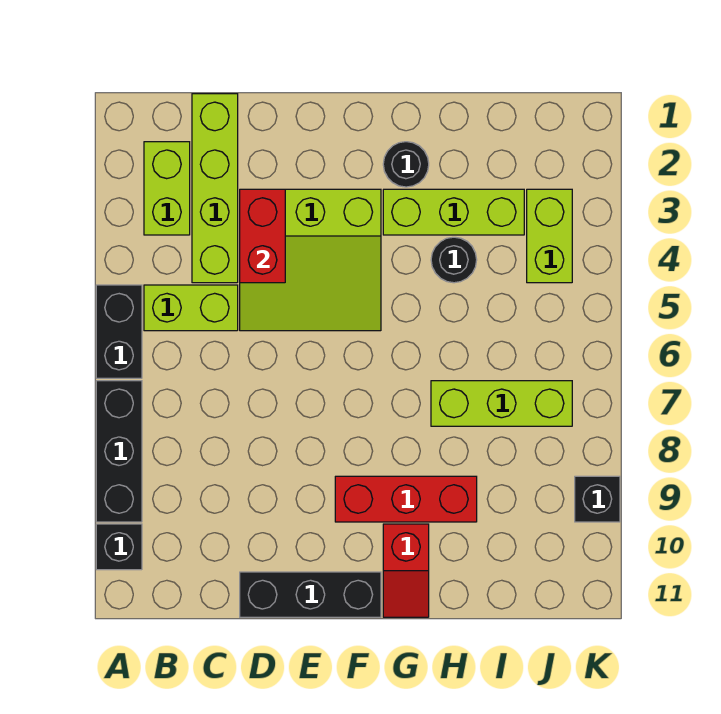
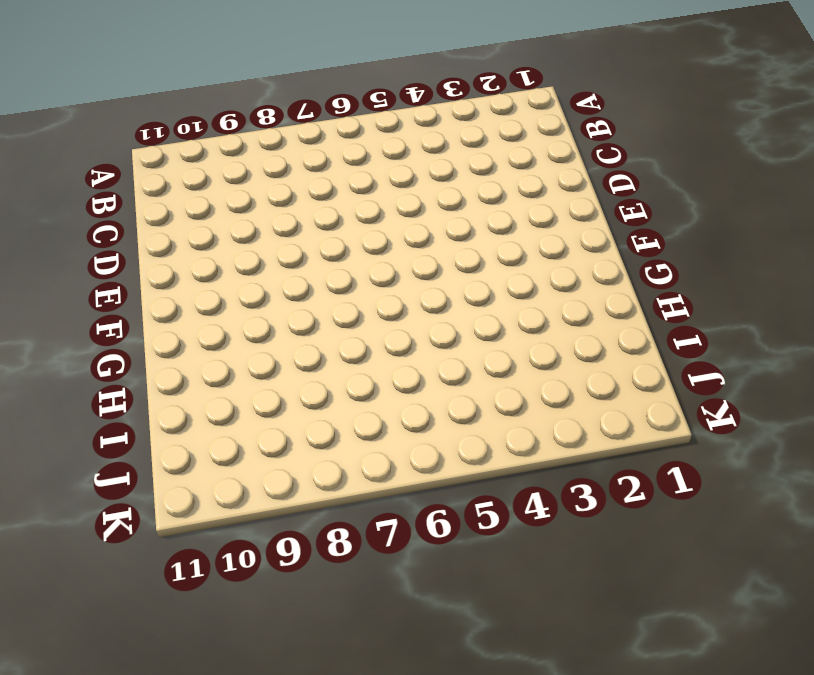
none -> black 1x2 brick [96,285,142,378]
none -> black 1x3 brick [96,381,142,522]
none -> black 1x1 brick [96,524,142,570]

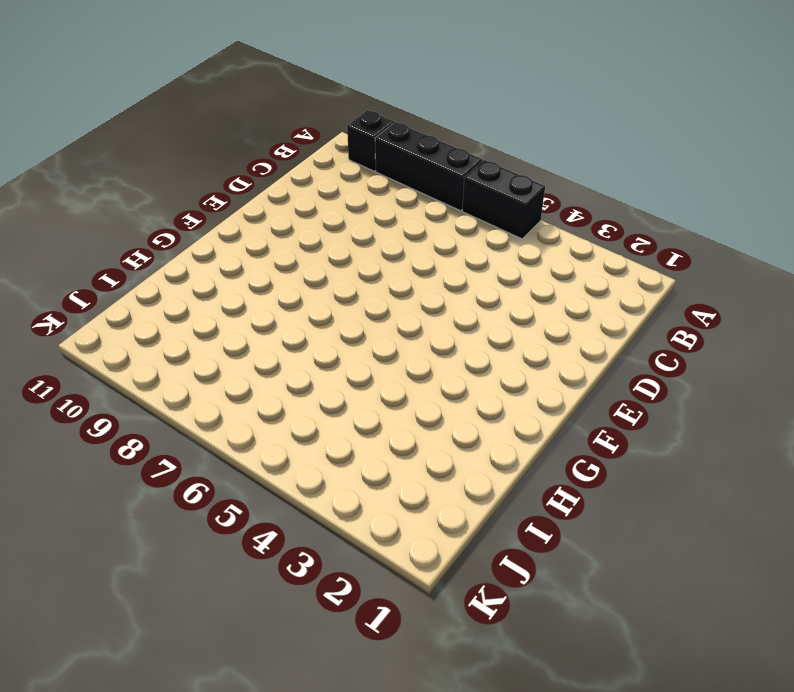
none -> lime 1x2 brick [144,142,190,235]
none -> lime 1x2 brick [144,285,238,331]
none -> lime 1x4 brick [192,94,238,283]

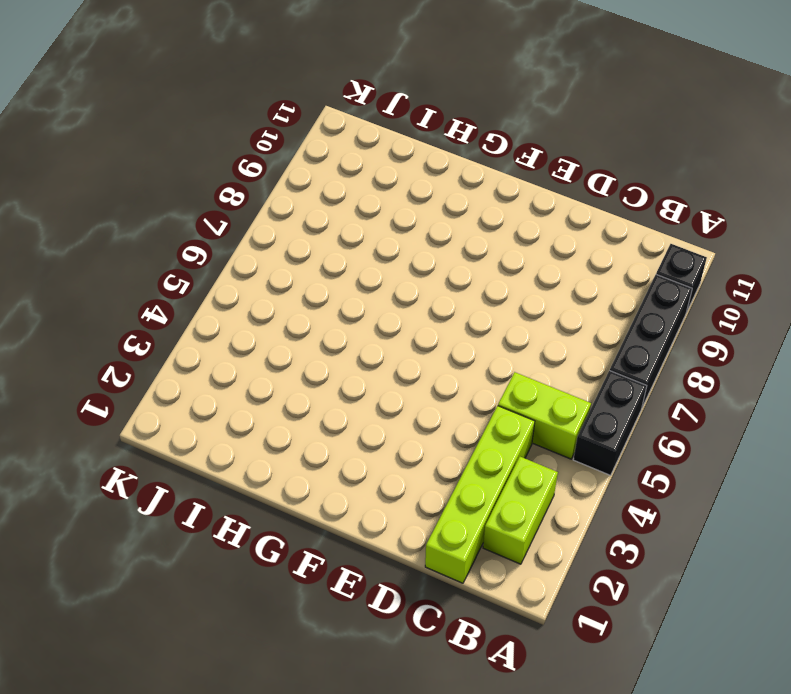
none -> lime 3x3 slope [240,189,381,331]
none -> black 1x3 brick [240,572,381,617]
none -> red 1x3 brick [335,476,477,522]

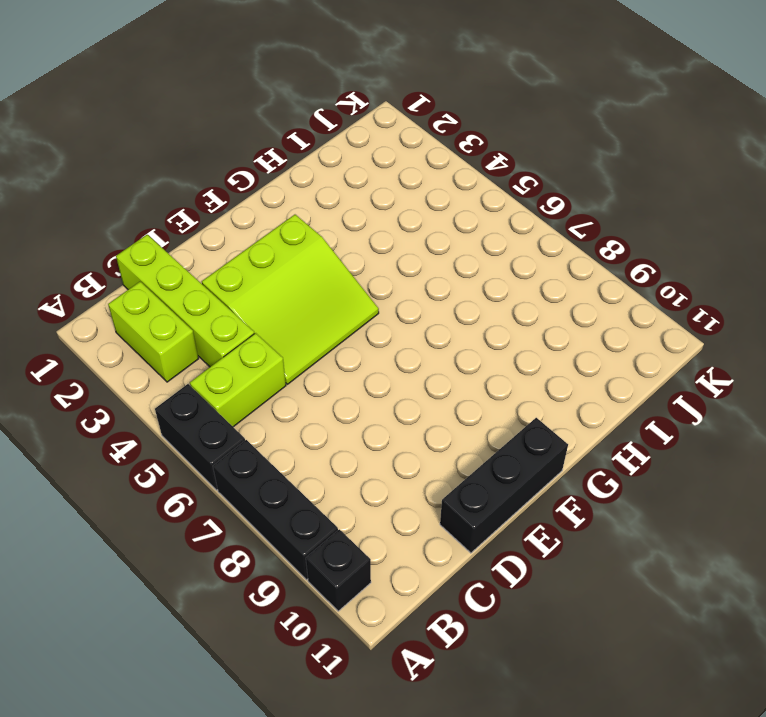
none -> red 1x3 brick [335,476,477,522]
none -> black 1x1 round brick [383,142,429,187]
none -> lime 1x3 brick [383,189,524,235]

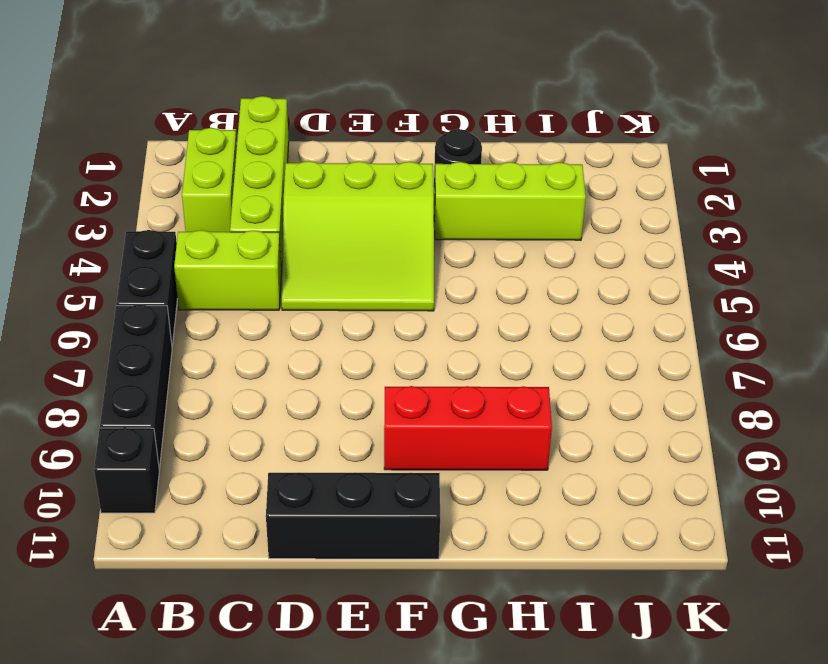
none -> red 1x2 slope [383,524,429,617]
none -> black 1x1 round brick [431,237,477,283]
none -> lime 1x3 brick [431,381,572,426]

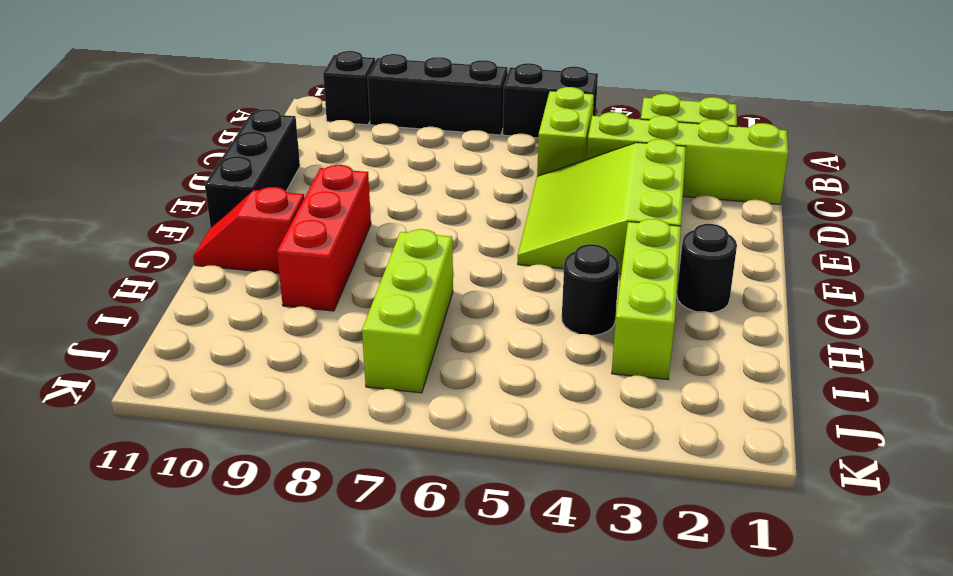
none -> lime 1x2 brick [527,189,572,283]
none -> black 1x1 brick [575,476,620,522]
none -> red 1x2 brick [240,189,285,283]

